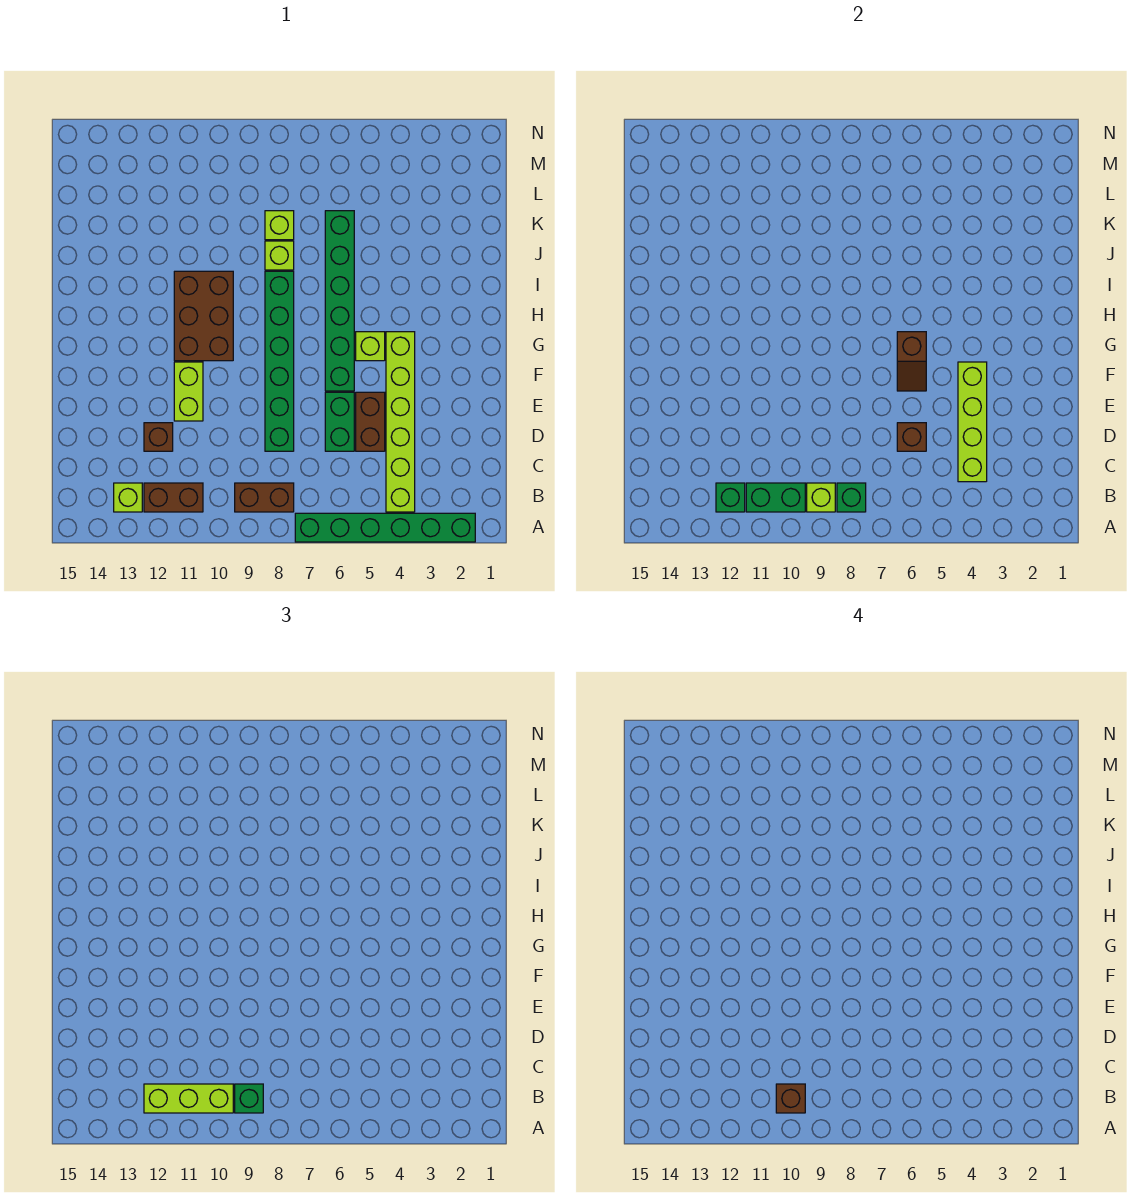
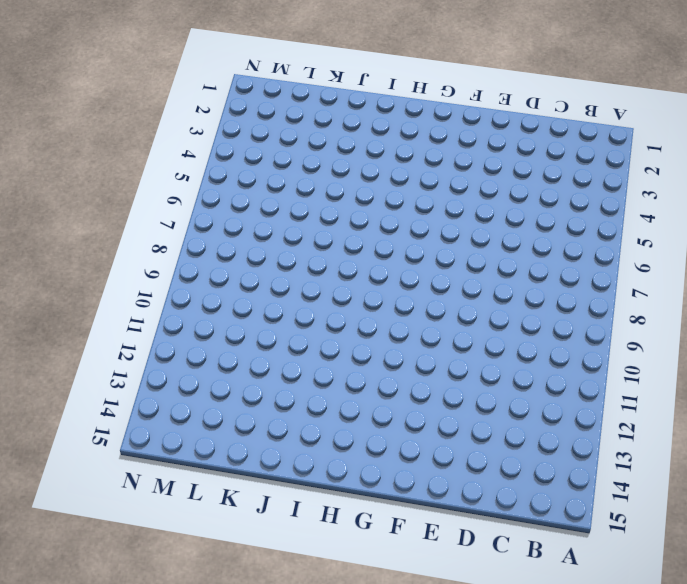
none -> green 1x6 brick [295,513,475,542]
none -> lime 1x6 brick [386,332,415,512]
none -> brown 1x2 brick [235,483,294,512]

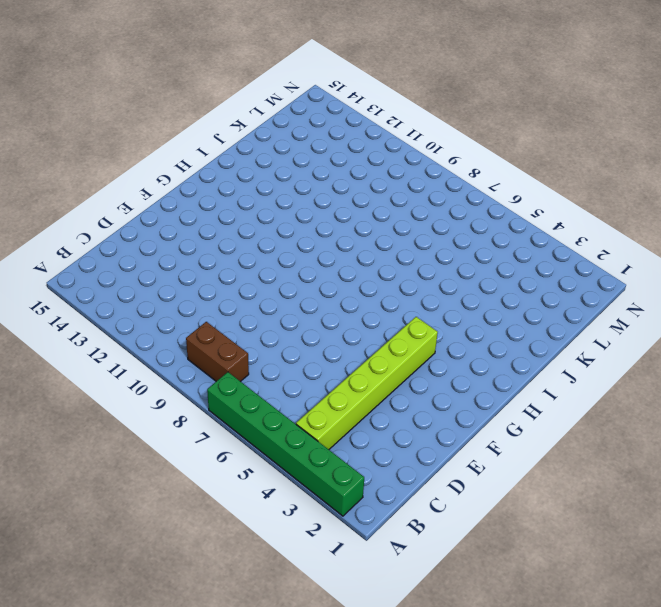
none -> brown 1x2 brick [144,483,203,512]
none -> lime 1x1 brick [114,483,142,512]
none -> brown 1x2 brick [356,392,385,451]

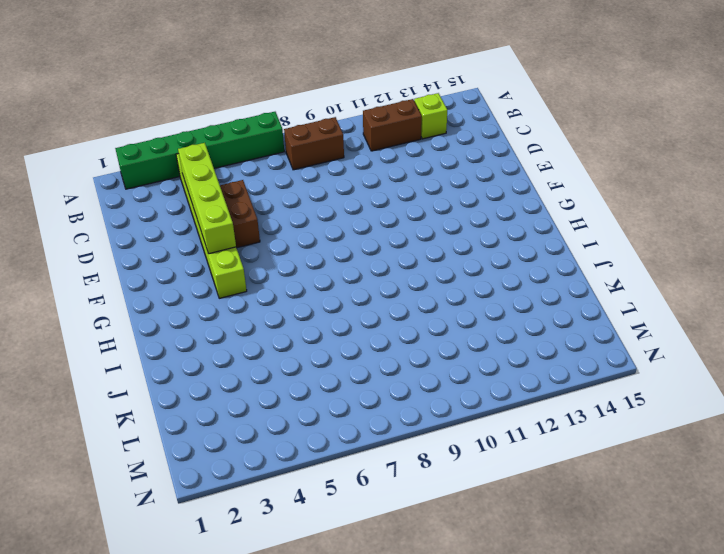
none -> green 1x2 brick [325,392,354,451]
none -> green 1x6 brick [265,271,294,451]
none -> brown 1x1 brick [144,423,173,451]

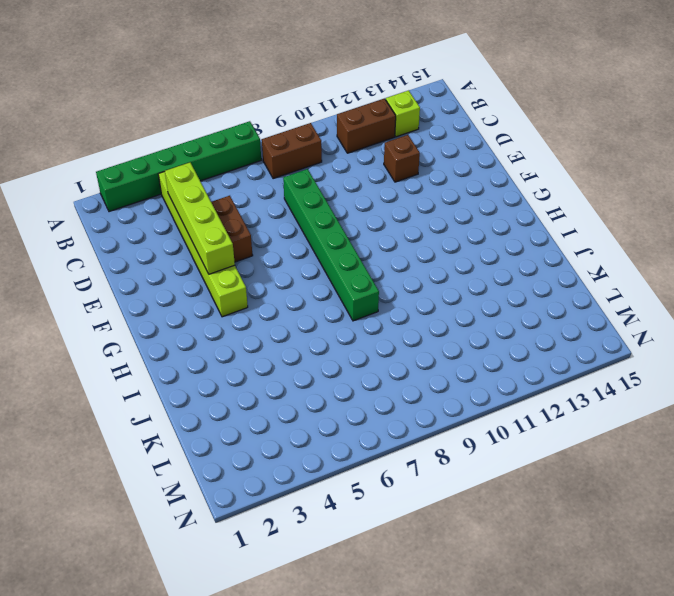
none -> green 1x2 brick [325,392,354,451]
none -> lime 1x2 brick [174,362,203,421]
none -> green 1x6 brick [325,211,354,391]

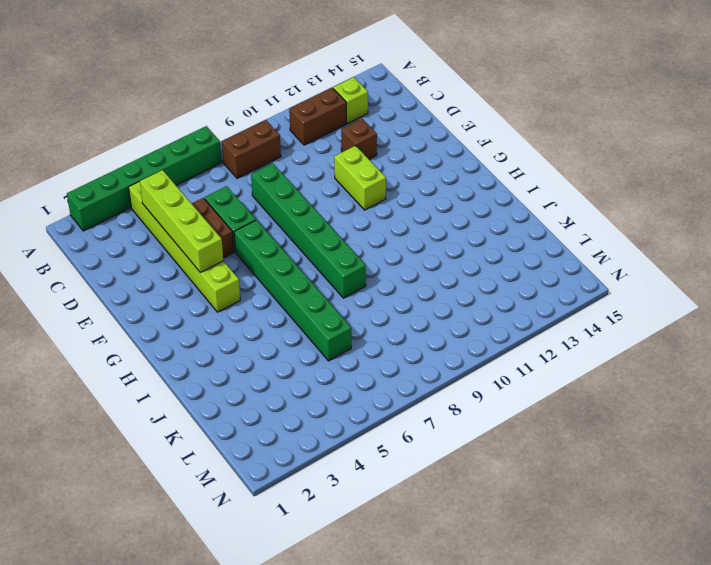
none -> lime 1x1 brick [356,332,385,361]
none -> brown 2x3 brick [174,271,233,361]
none -> lime 1x1 brick [265,241,294,270]

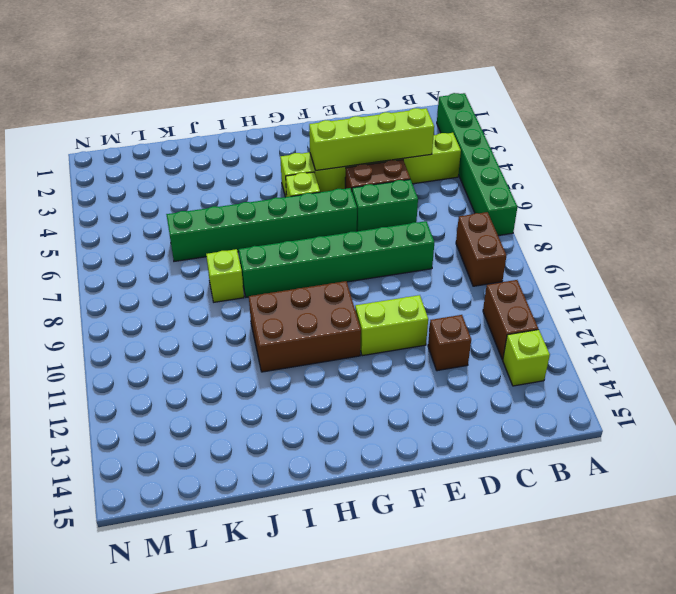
none -> lime 1x1 brick [265,211,294,240]
none -> green 1x1 brick [837,483,866,512]
none -> lime 1x1 brick [807,483,835,512]

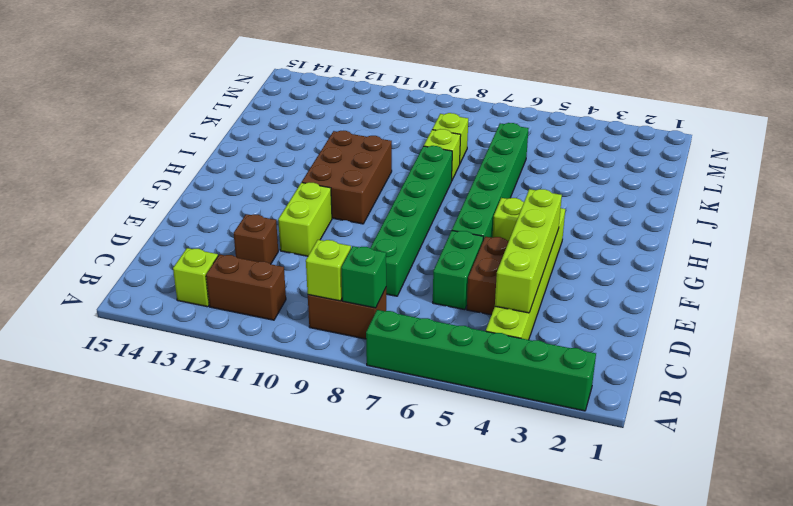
none -> green 1x2 brick [746,483,805,512]
none -> green 1x1 brick [716,483,745,512]
none -> brown 1x1 brick [897,423,926,451]

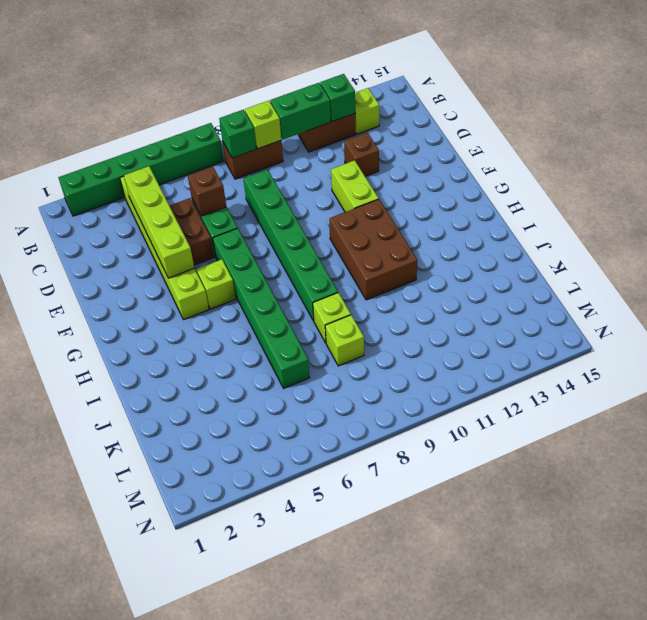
none -> brown 1x2 slope [897,332,926,391]
none -> green 1x1 brick [235,1084,263,1113]
none -> lime 1x3 brick [144,1084,233,1113]

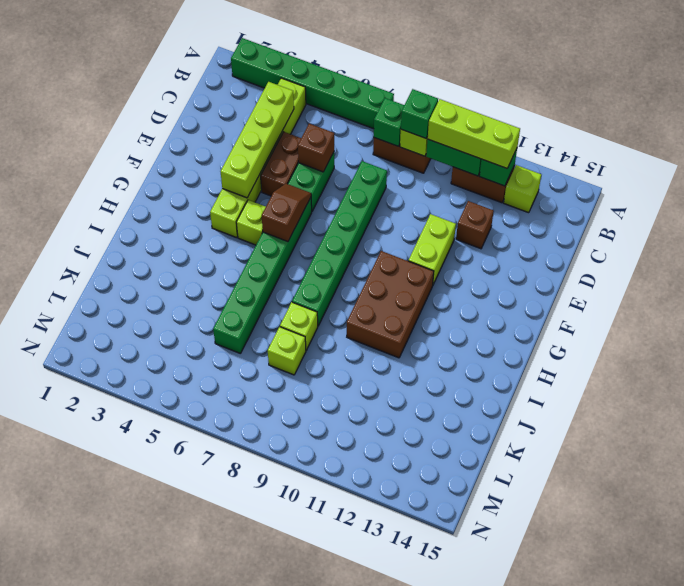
none -> brown 1x1 brick [776,1084,805,1113]

